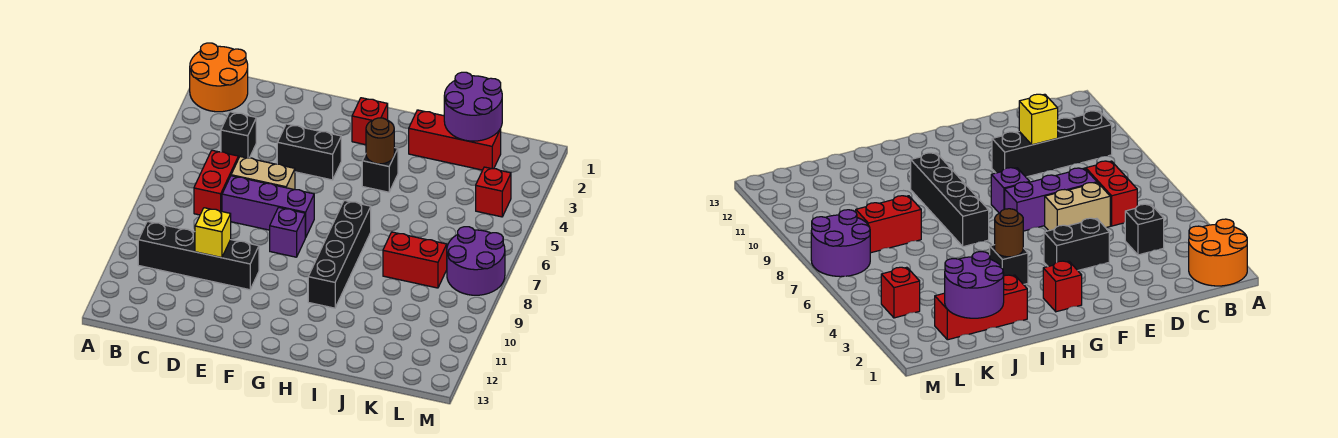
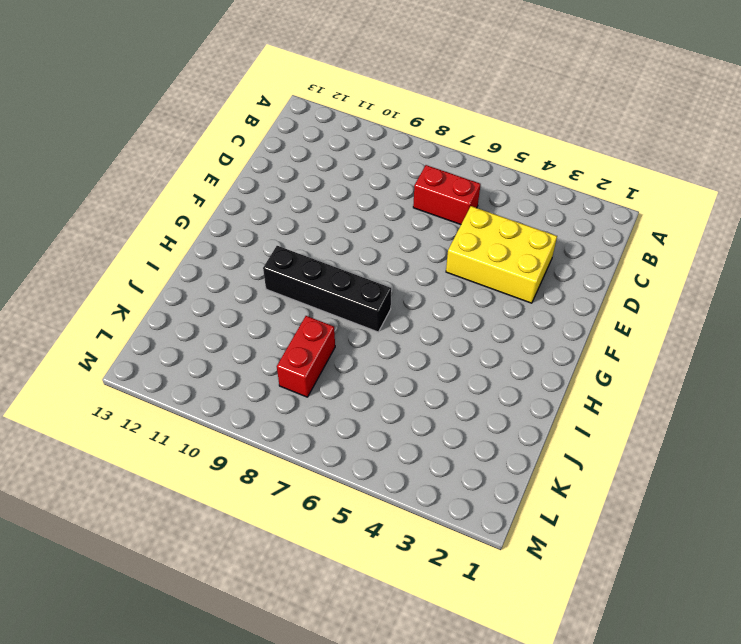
yellow 2x3 brick [446,206,557,303] -> black 1x2 brick [277,124,341,180]
none -> orange 2x2 round brick [190,43,248,112]
none -> black 1x4 brick [138,221,259,290]
none -> black 1x1 brick [221,112,256,159]

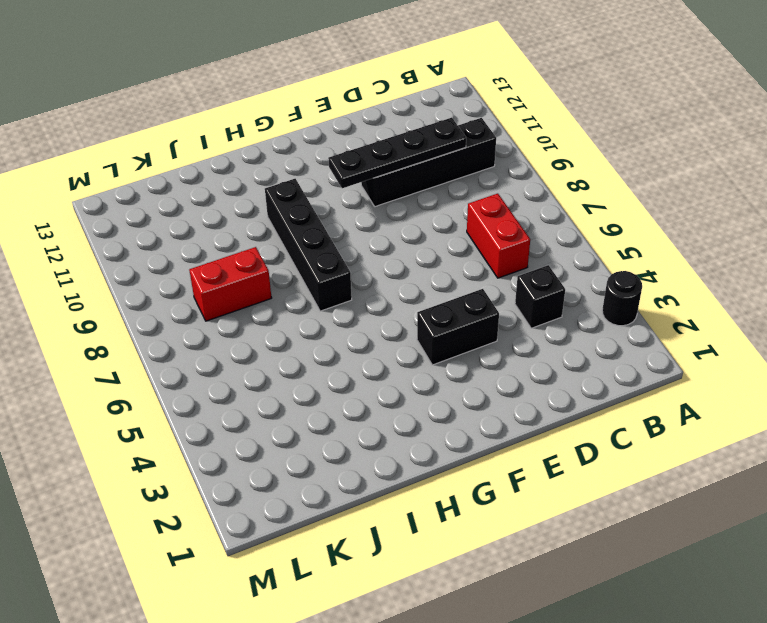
black 1x1 round brick [602,271,642,326] -> none
black 1x4 plate [328,118,466,188] -> yellow 1x1 brick [195,208,231,258]
none -> orange 2x2 round brick [190,43,248,112]
none -> tan 1x2 brick [231,157,295,190]
none -> purple 1x3 brick [222,176,314,238]

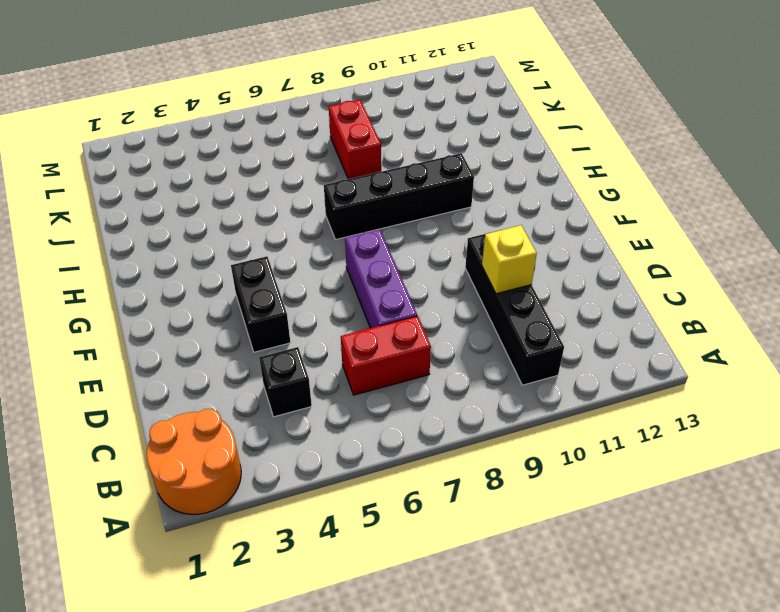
none -> tan 1x2 brick [231,157,295,190]
none -> purple 1x1 brick [270,207,305,257]
none -> red 1x1 brick [352,98,388,145]

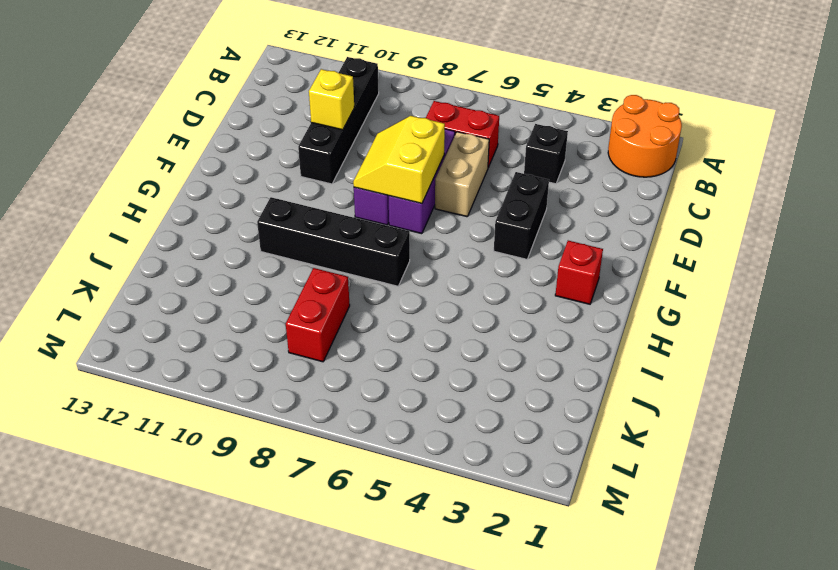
yellow 2x2 slope [353,116,445,204] -> none
none -> black 1x1 brick [362,148,398,192]
none -> red 1x3 brick [409,110,501,170]
none -> red 1x1 brick [476,167,511,217]

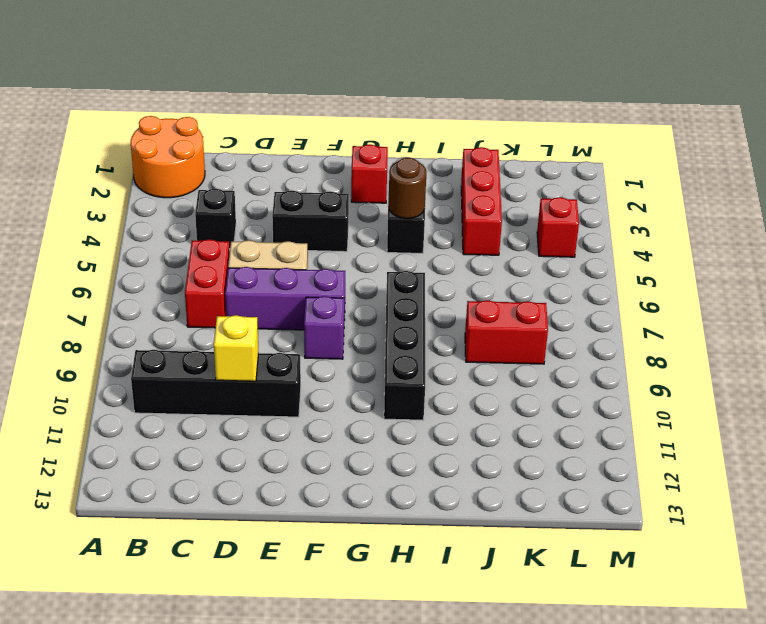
red 1x3 brick [461,147,502,255] -> red 1x3 brick turned to [409,110,501,170]
none -> purple 2x2 round brick [447,227,505,295]
none -> purple 2x2 round brick [444,72,502,141]

